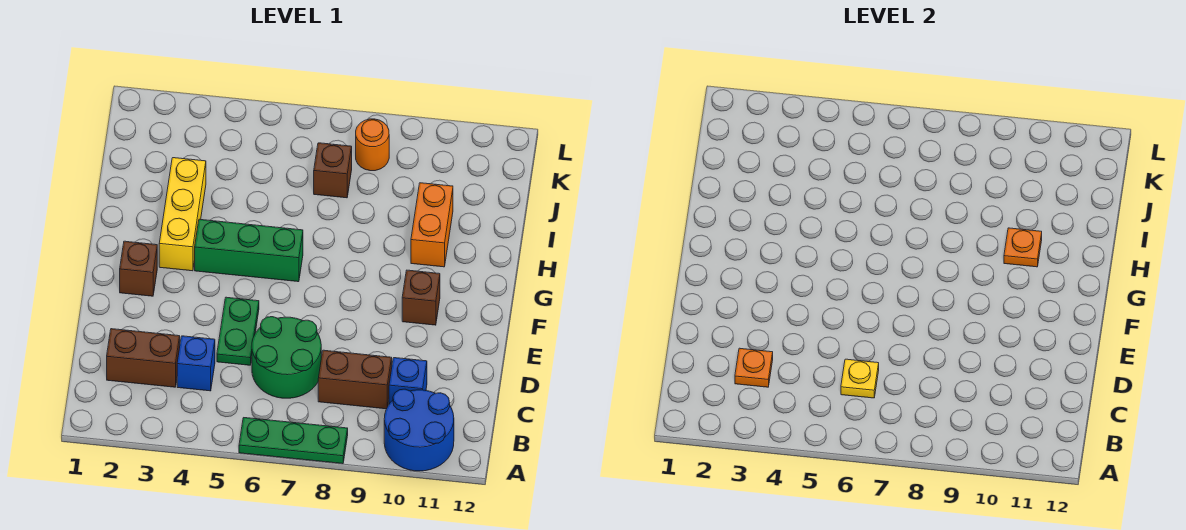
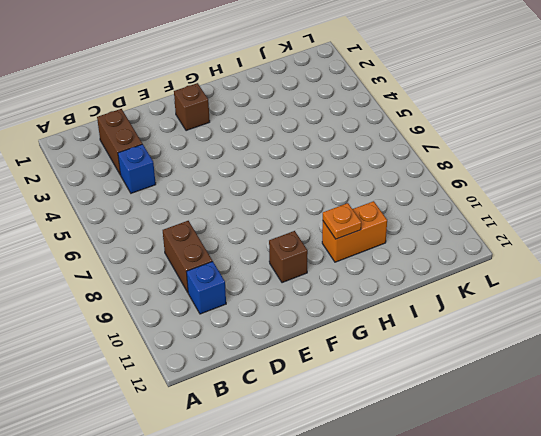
none -> green 1x3 plate [239,418,348,464]
none -> blue 2x2 round brick [384,389,454,471]
none -> green 2x2 round brick [252,317,321,398]

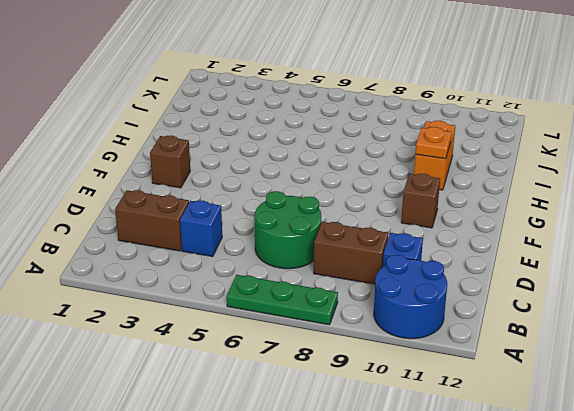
none -> green 1x2 plate [217,297,259,365]
none -> yellow 1x3 brick [159,158,206,271]
none -> green 1x3 brick [195,219,303,282]

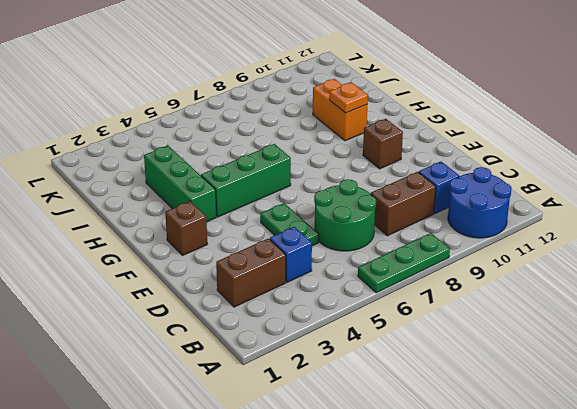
green 1x3 brick [144,146,217,222] -> yellow 1x3 brick [159,158,206,271]
none -> brown 1x1 brick [314,143,352,198]
none -> orange 1x1 round brick [356,119,389,171]
none -> orange 1x1 plate [735,348,773,387]

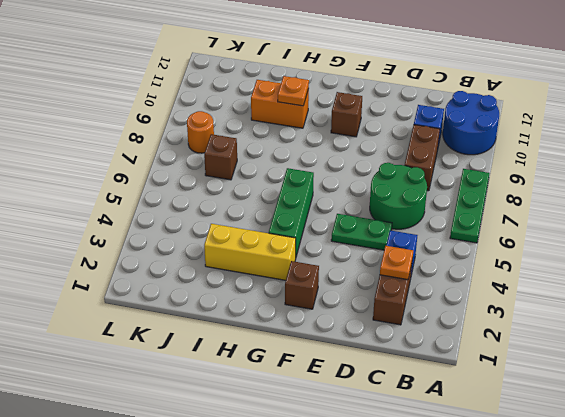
none -> yellow 1x1 plate [841,359,879,398]

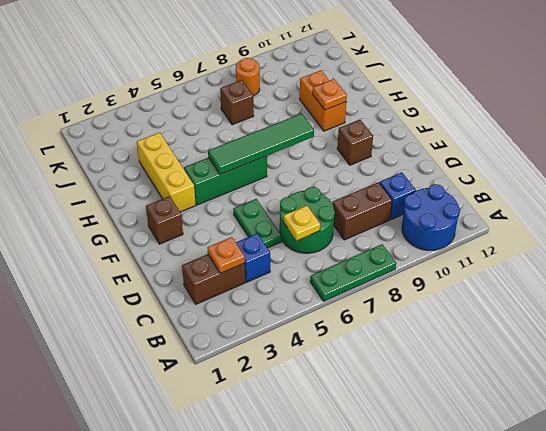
green 1x4 tile [208,114,314,174] -> none

